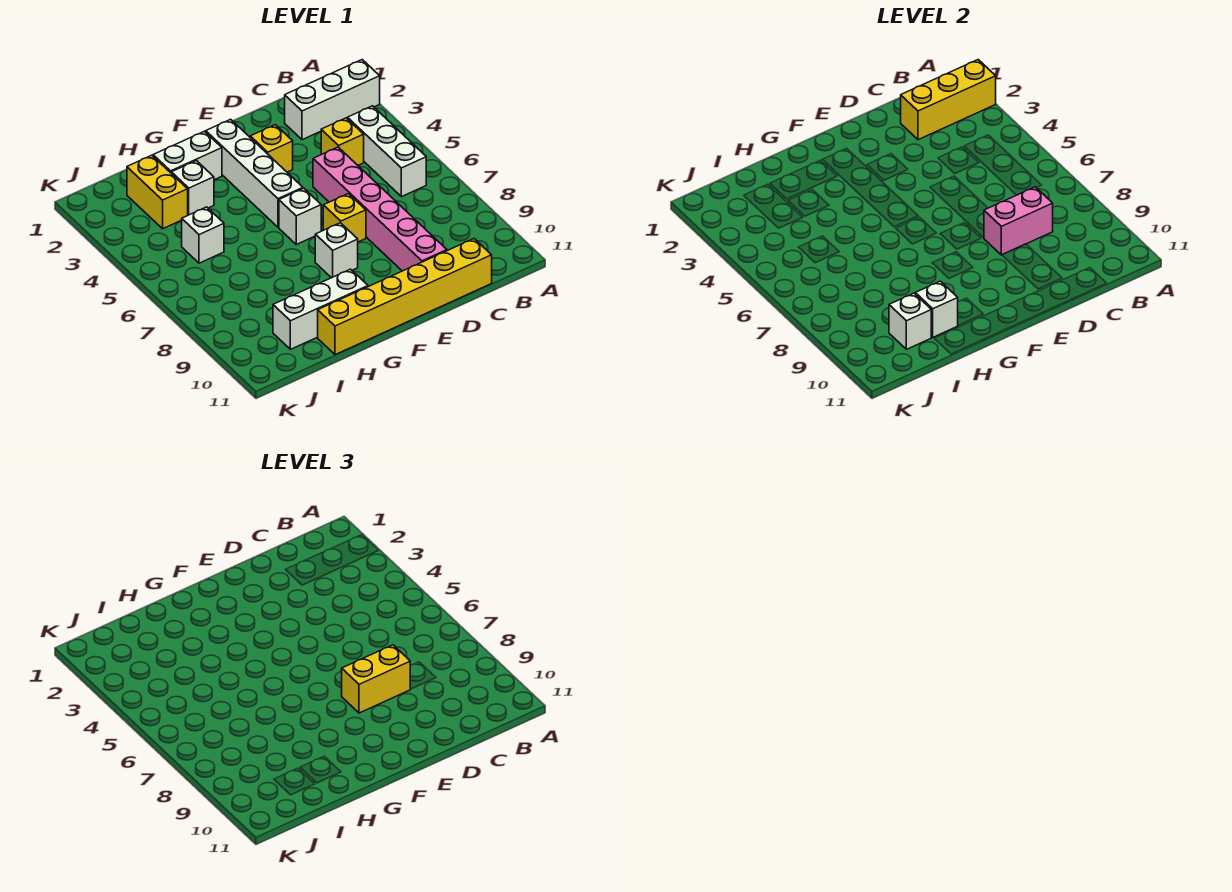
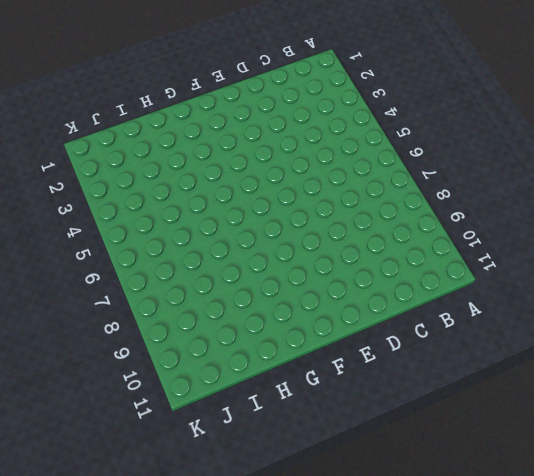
none -> white 1x3 brick [285,60,380,140]
none -> white 1x3 brick [347,106,426,197]
none -> yellow 1x1 brick [321,118,364,165]

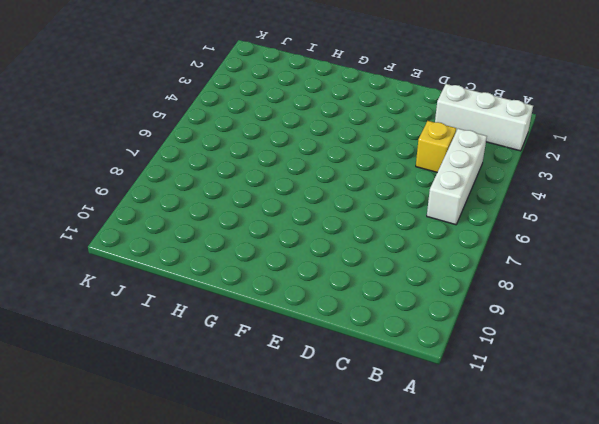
none -> yellow 1x6 brick [318,239,492,355]
none -> pink 1x6 brick [313,147,447,271]
none -> yellow 1x1 brick [250,125,293,172]

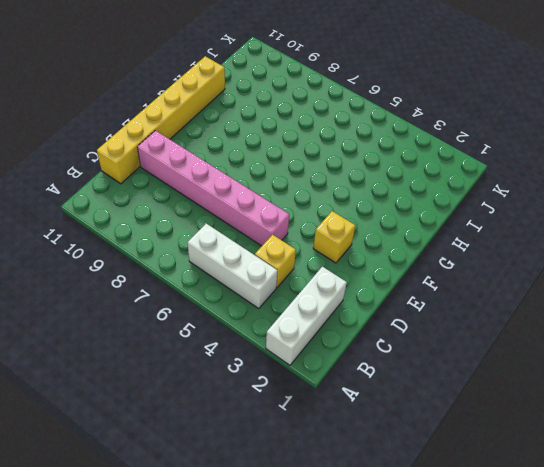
none -> yellow 1x1 brick [323,194,366,242]
none -> white 1x4 brick [206,119,303,227]
none -> white 1x1 brick [279,188,321,244]

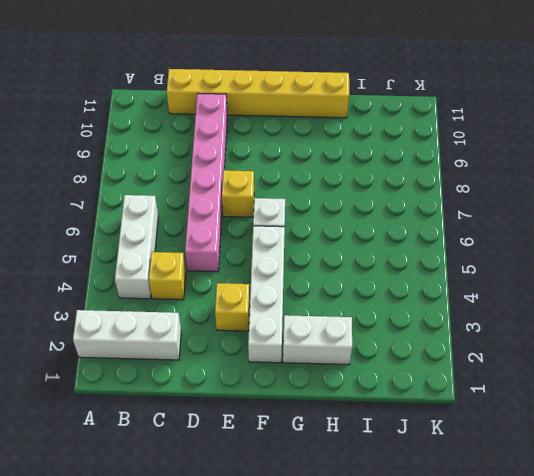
none -> white 1x1 brick [315,223,358,278]
none -> white 1x3 brick [273,269,368,349]
none -> white 1x1 brick [171,161,214,215]

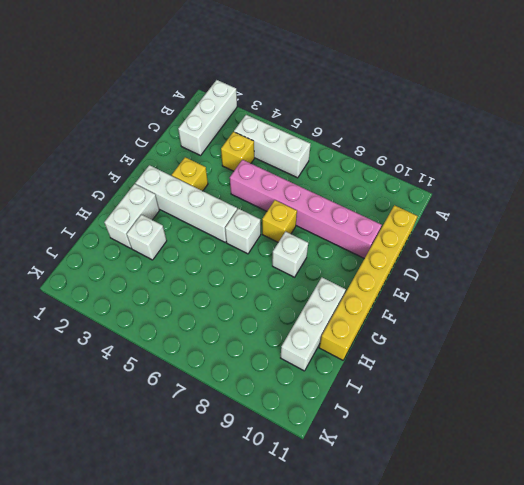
none -> yellow 1x2 brick [127,155,188,229]
none -> white 1x1 brick [182,207,224,263]
none -> yellow 1x3 brick [901,60,996,140]

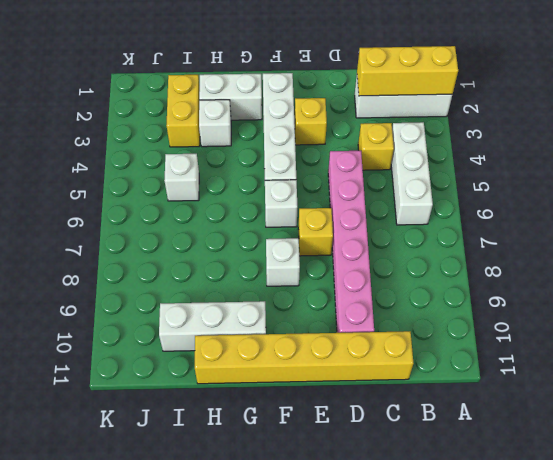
none -> pink 1x2 brick [984,187,1053,255]
none -> white 1x1 brick [915,281,958,337]
none -> white 1x1 brick [889,293,931,349]

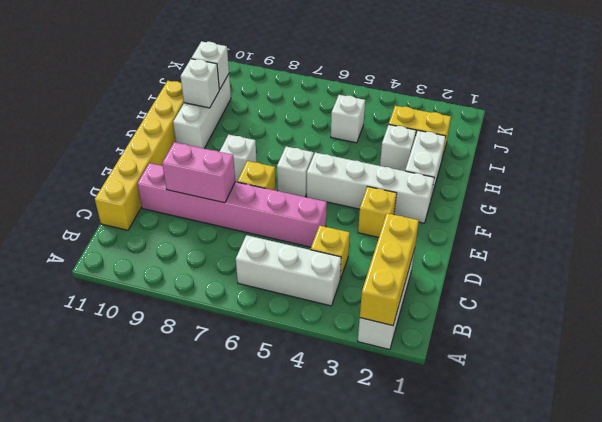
pink 1x2 brick [162,142,235,203] -> pink 1x2 brick turned to [984,187,1053,255]
none -> yellow 1x2 brick [342,645,410,713]

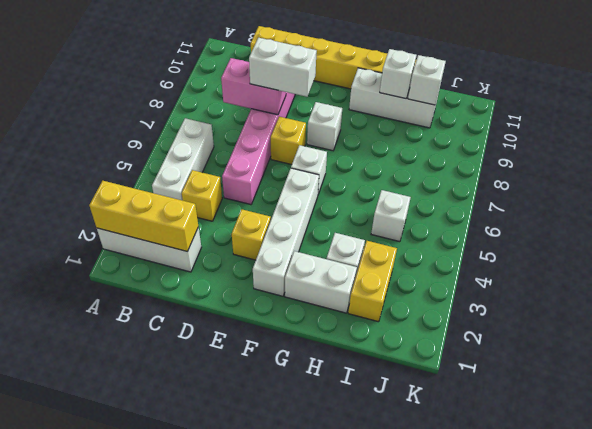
white 1x2 brick [249,38,317,97] -> yellow 1x2 brick [342,645,410,713]

